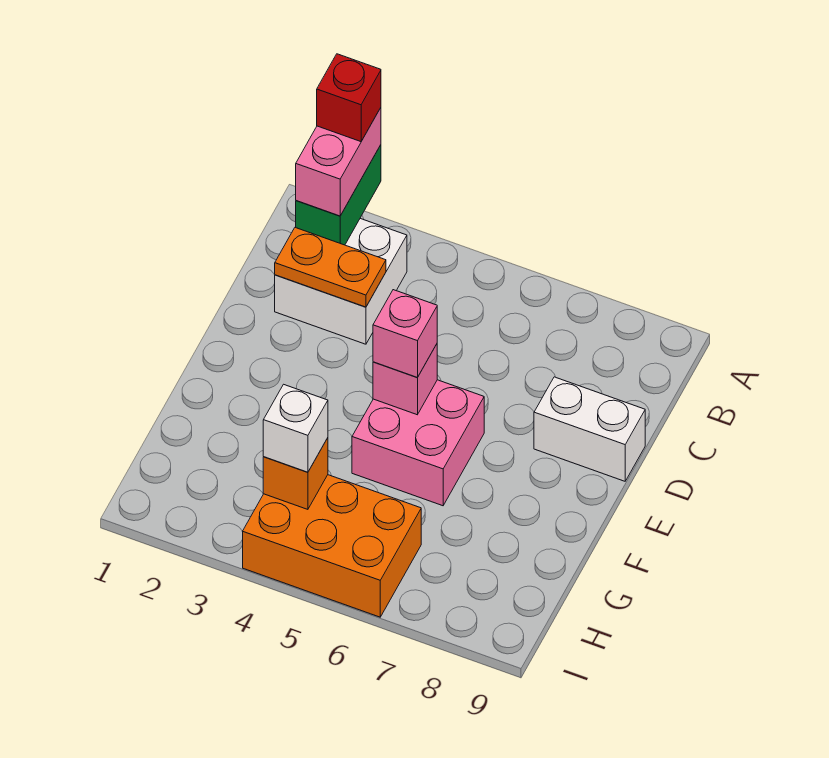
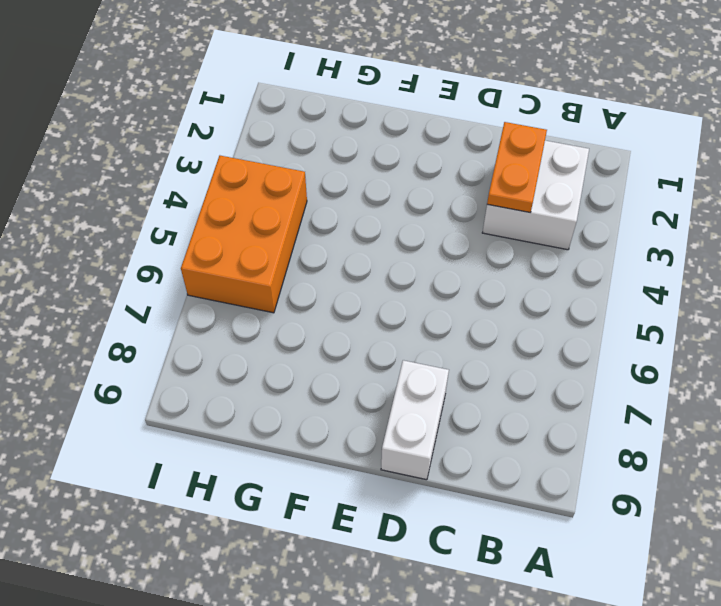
none -> pink 2x2 brick [352,380,484,506]
none -> green 1x2 brick [296,145,381,245]
none -> pink 1x1 brick [373,344,437,415]

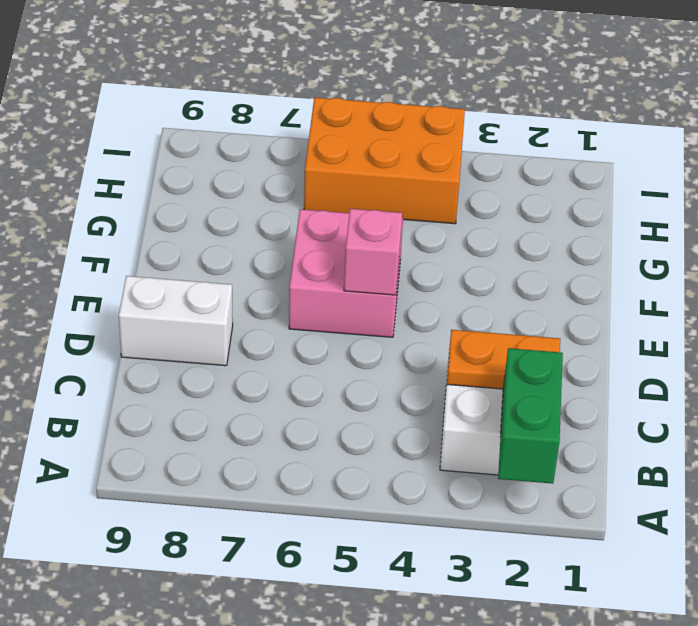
none -> orange 1x1 brick [263,438,328,509]
none -> pink 1x2 brick [296,108,381,216]
none -> pink 1x1 brick [373,290,437,377]

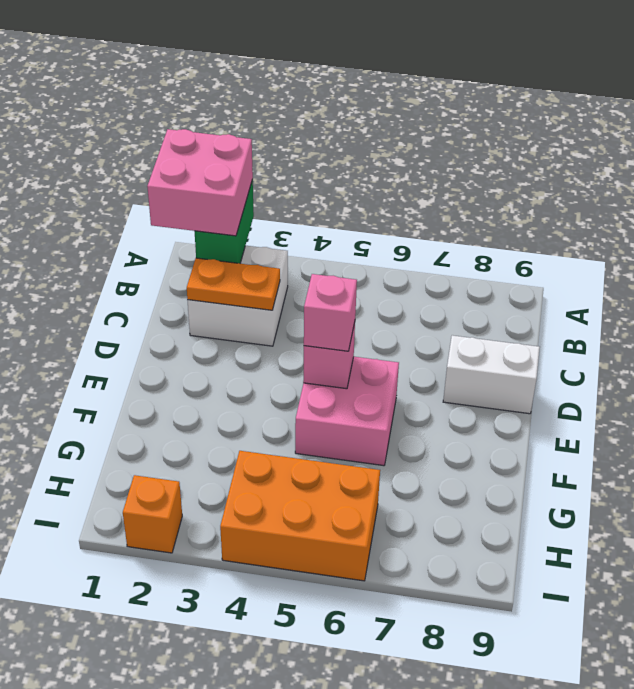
pink 2x2 brick [147,129,253,236] -> pink 1x2 brick [296,108,381,216]
orange 1x1 brick [123,475,182,553] -> orange 1x1 brick moved to [263,438,328,509]
none -> white 1x1 brick [263,384,328,472]
none -> red 1x1 brick [317,54,381,142]

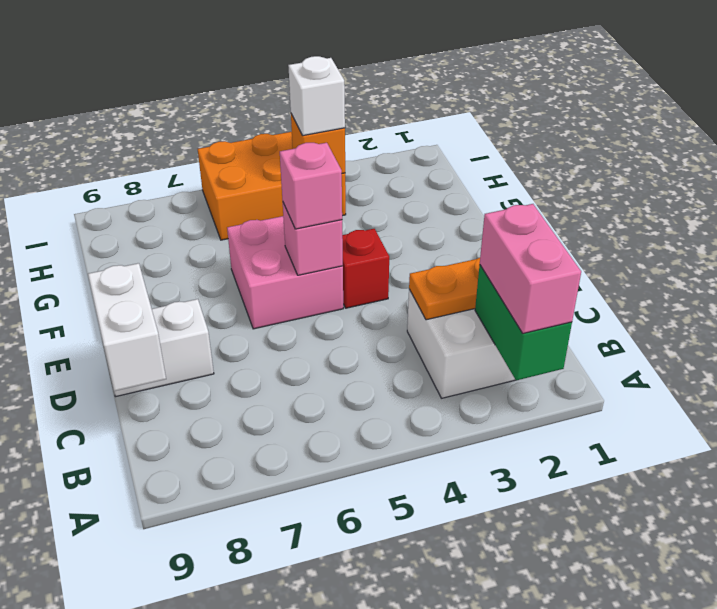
white 1x2 brick [88,263,166,391] -> none
red 1x1 brick [342,229,389,308] -> red 1x1 brick moved to [317,54,381,142]

